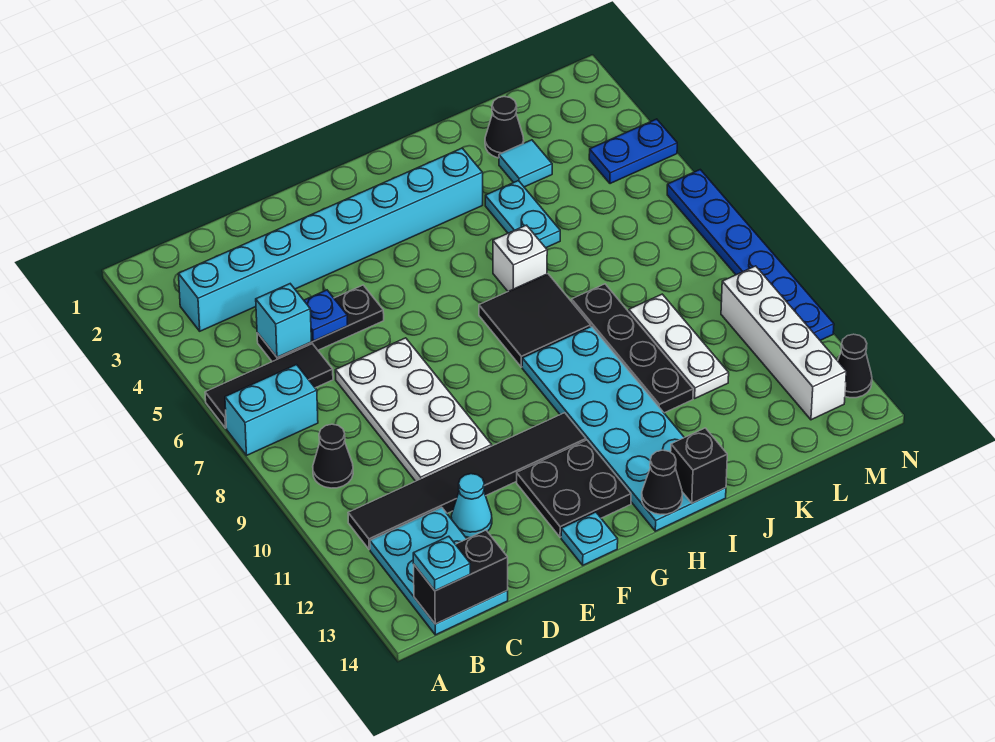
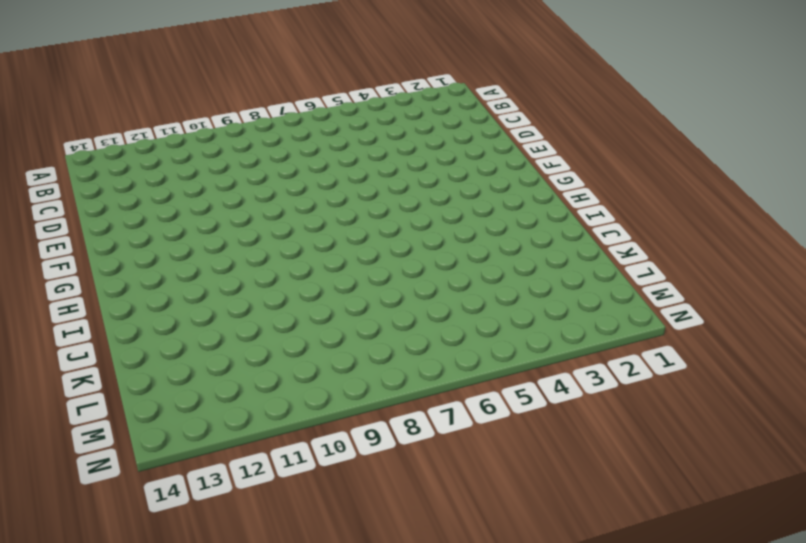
none -> black 1x3 tile [205,344,333,428]
none -> cyan 1x2 brick [225,365,318,455]
none -> cyan 1x8 brick [178,148,483,331]

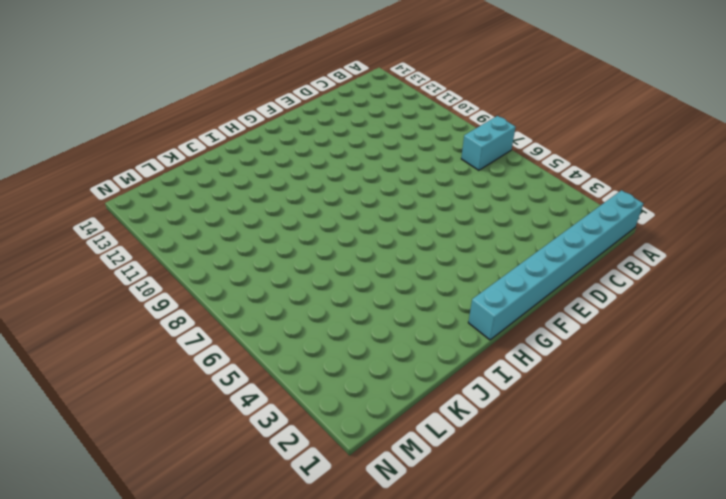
cyan 1x8 brick [468,190,643,340] -> cyan 1x8 brick moved to [178,148,483,331]
none -> black 1x3 tile [205,344,333,428]
none -> black 1x1 cone [313,424,353,488]
none -> black 1x6 tile [348,413,586,550]

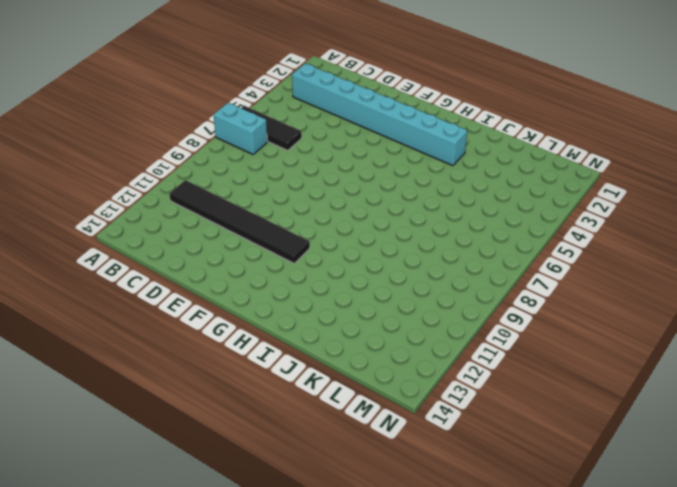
none -> black 1x1 cone [313,424,353,488]
none -> cyan 2x3 plate [370,507,508,635]
none -> black 1x3 plate [257,285,384,362]

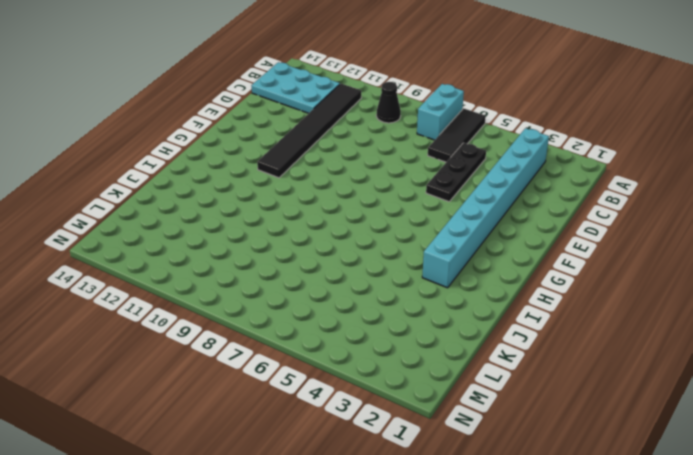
none -> white 2x4 plate [335,338,492,481]
none -> cyan 1x1 cone [451,474,492,538]
none -> black 2x2 plate [517,440,631,537]

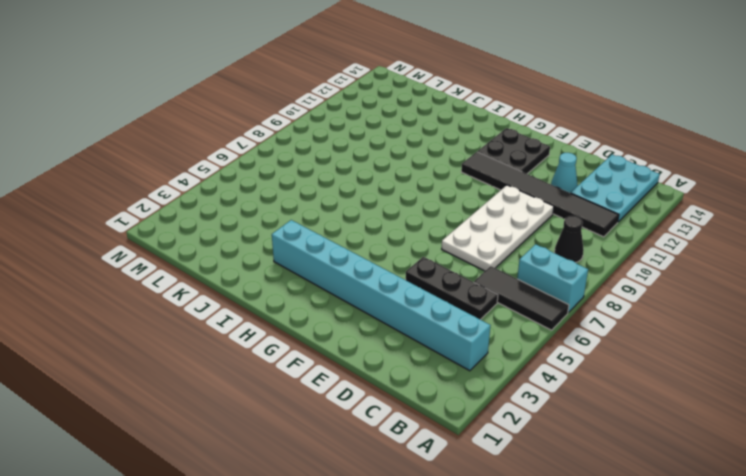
none -> cyan 1x1 plate [561,512,618,565]
none -> black 2x2 tile [479,274,591,367]
none -> cyan 2x6 plate [522,326,726,531]

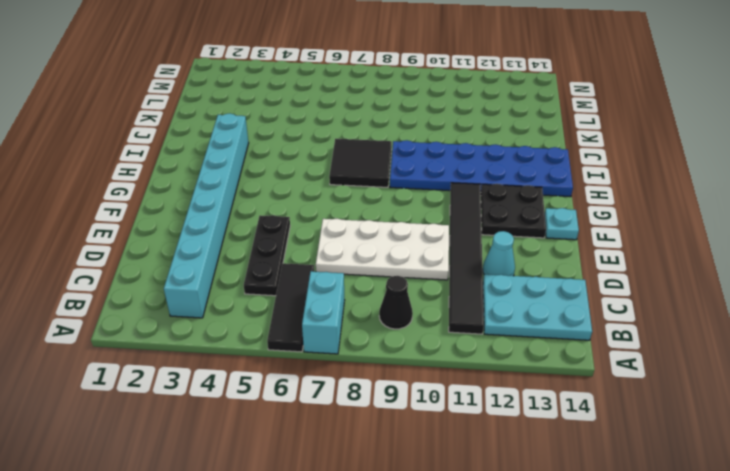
blue 2x6 plate [390,140,573,197] -> cyan 2x6 plate [522,326,726,531]
none -> white 1x1 brick [493,225,547,291]
none -> cyan 1x2 plate [485,181,560,248]
none -> black 1x4 plate [572,284,693,413]

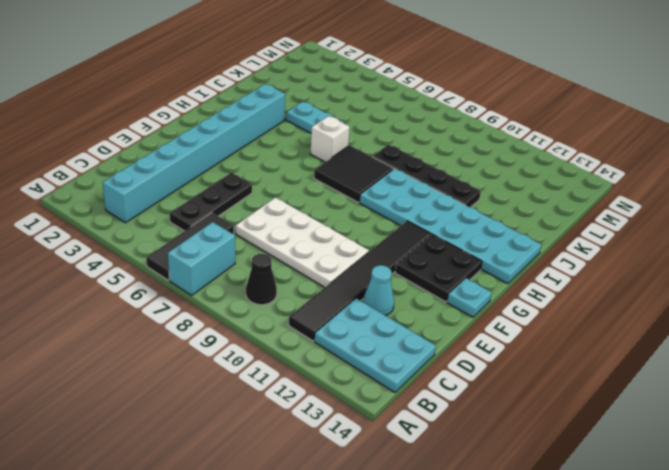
none -> black 1x1 cone [485,97,524,158]
none -> cyan 1x1 tile [499,140,552,187]
none -> white 1x3 plate [629,294,729,398]

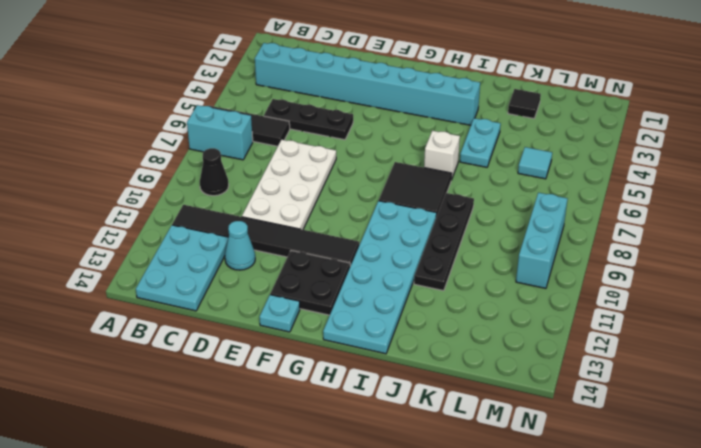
black 1x1 tile [508,89,541,118] -> black 1x1 cone [485,97,524,158]
cyan 1x1 tile [518,147,552,179] -> cyan 1x1 tile moved to [499,140,552,187]
cyan 1x3 brick [516,193,568,288] -> white 1x4 brick [721,266,846,420]
none -> white 1x3 plate [629,294,729,398]
none -> blue 1x2 plate [589,119,677,184]
none -> blue 1x6 plate [667,170,834,340]

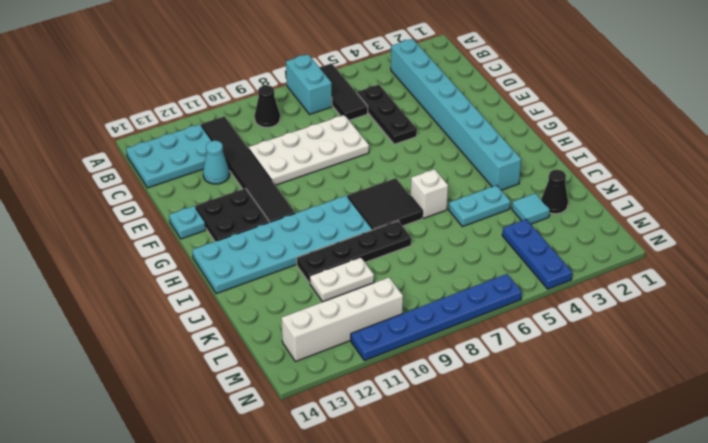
white 1x2 plate [310,257,374,302] -> white 1x3 plate [629,294,729,398]
blue 1x3 plate [502,219,572,289] -> blue 1x2 plate [589,119,677,184]
none -> black 1x1 cone [838,334,872,398]
none -> black 1x2 brick [414,530,508,624]
none -> cyan 1x1 brick [256,284,311,357]

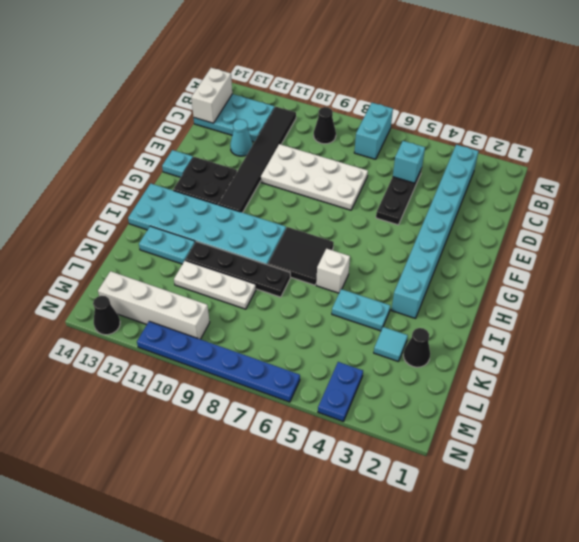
white 1x2 brick [191,68,232,123] -> black 1x2 brick [414,530,508,624]
cyan 1x2 plate [139,226,195,264] -> none
none -> black 1x3 tile [205,344,333,428]
none -> blue 1x1 plate [304,290,348,341]
none -> black 1x1 cone [642,450,682,514]

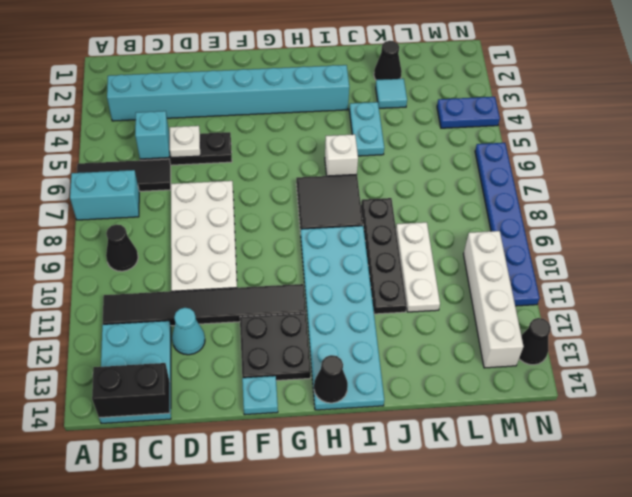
white 1x1 plate [170,126,200,158] -> blue 1x1 plate [304,290,348,341]
none -> black 1x1 brick [671,428,727,503]
none -> cyan 1x1 plate [413,536,470,591]

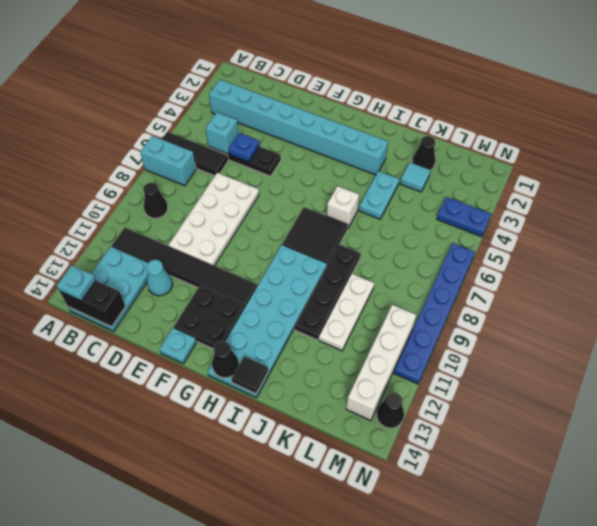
black 1x1 tile [232,356,268,394] -> black 1x1 brick [671,428,727,503]

